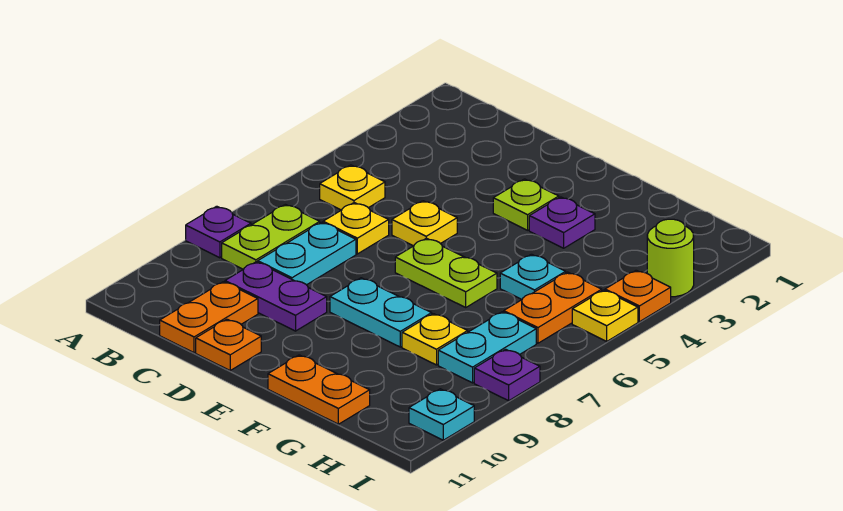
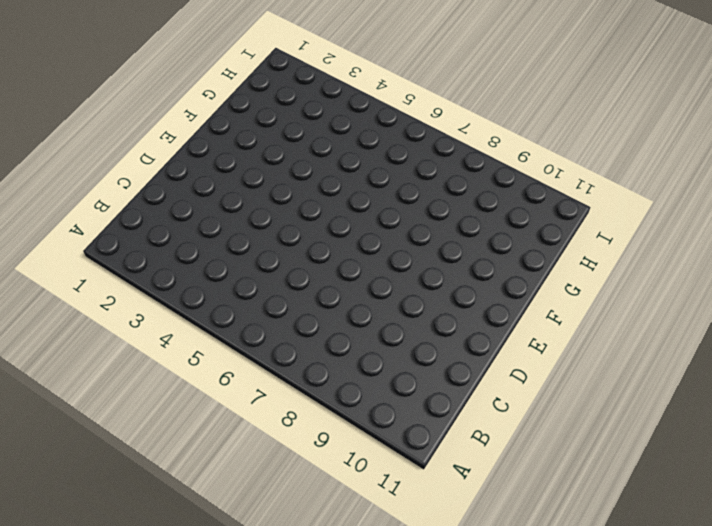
none -> purple 1x1 plate [186,206,251,258]
none -> yellow 1x1 plate [320,165,385,210]
none -> lime 1x2 plate [222,204,320,269]

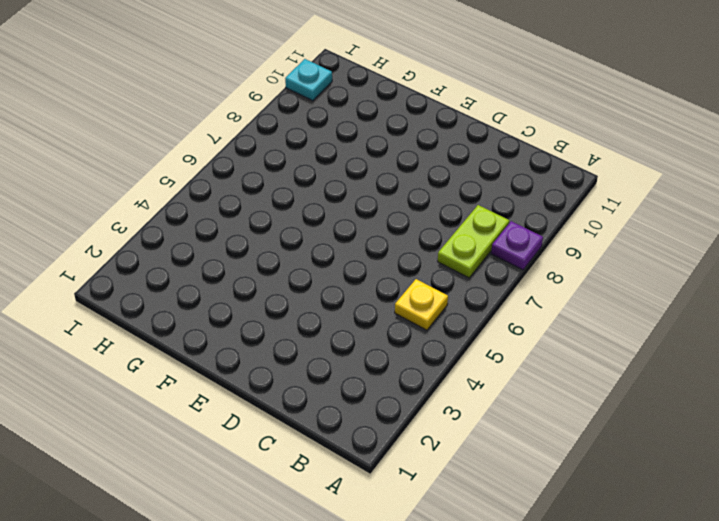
none -> yellow 1x1 plate [323,203,389,254]
none -> cyan 1x2 plate [258,222,356,285]
none -> purple 1x2 plate [225,262,327,331]

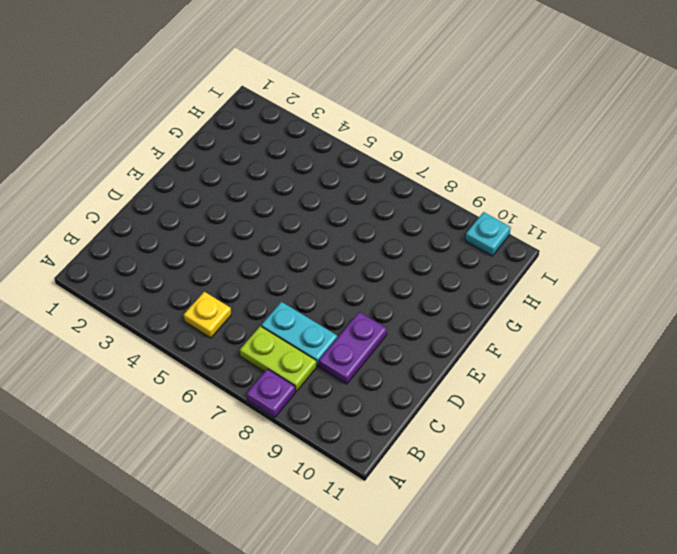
none -> yellow 1x1 plate [323,203,389,254]
none -> orange 1x2 plate [160,282,258,353]
none -> yellow 1x1 plate [392,201,457,246]

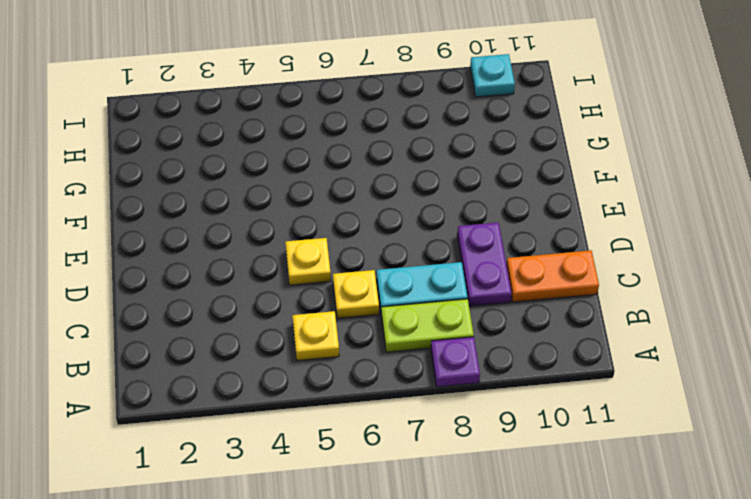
none -> orange 1x1 plate [196,319,261,370]
none -> lime 1x1 plate [493,179,559,230]
none -> lime 1x2 plate [395,238,497,307]

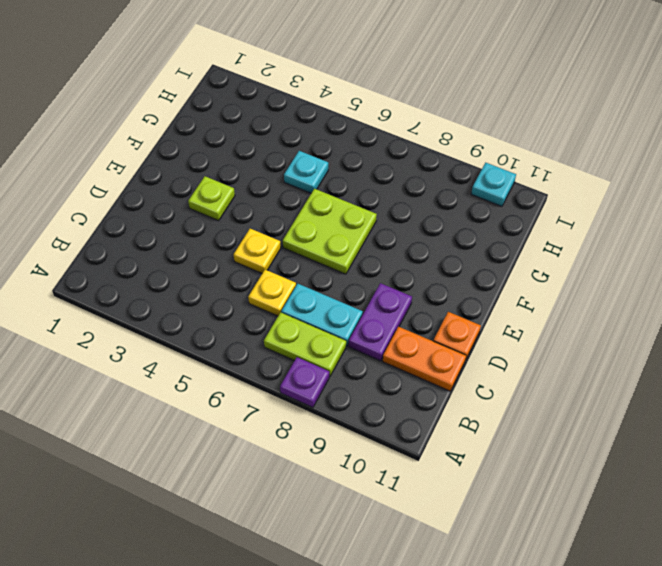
lime 2x2 plate [283,189,377,274] -> lime 1x2 plate [395,238,497,307]
none -> yellow 1x1 plate [320,165,385,210]
none -> cyan 1x2 plate [330,278,432,347]
none -> purple 1x1 plate [529,197,595,248]

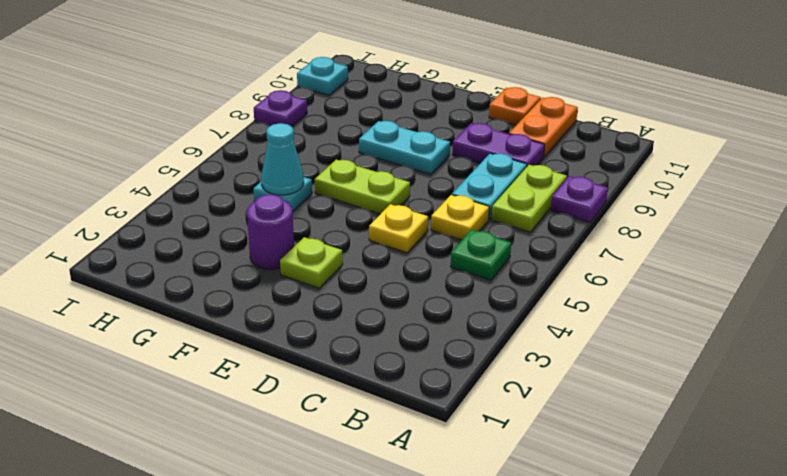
green 1x1 plate [451,230,511,280] -> yellow 1x1 plate [320,165,385,210]
purple 1x1 round brick [247,194,294,269] -> purple 1x1 plate [529,197,595,248]
cyan 1x1 cone [261,123,304,195] -> none
none -> orange 1x2 plate [268,355,370,424]
none -> yellow 1x1 plate [402,314,468,365]
none -> orange 1x2 plate [504,272,602,343]

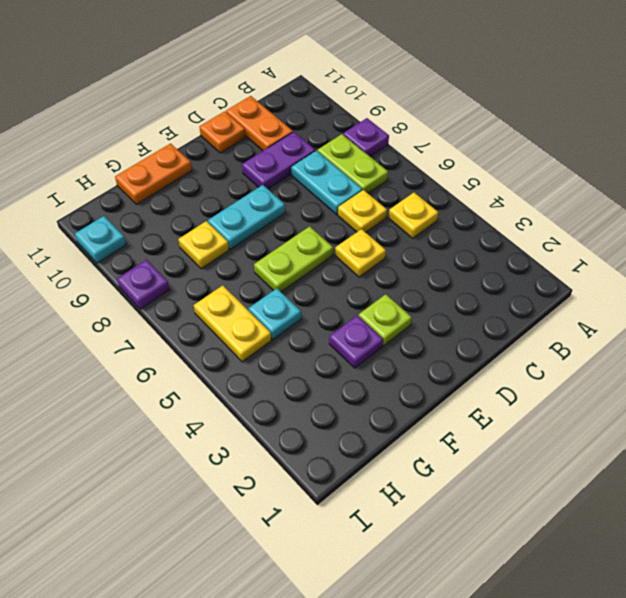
yellow 1x2 plate [194,285,271,362] -> orange 1x2 plate [504,272,602,343]
none -> cyan 1x2 plate [438,312,536,383]
none -> lime 1x1 round brick [647,219,694,297]
none -> orange 1x1 plate [605,270,671,322]

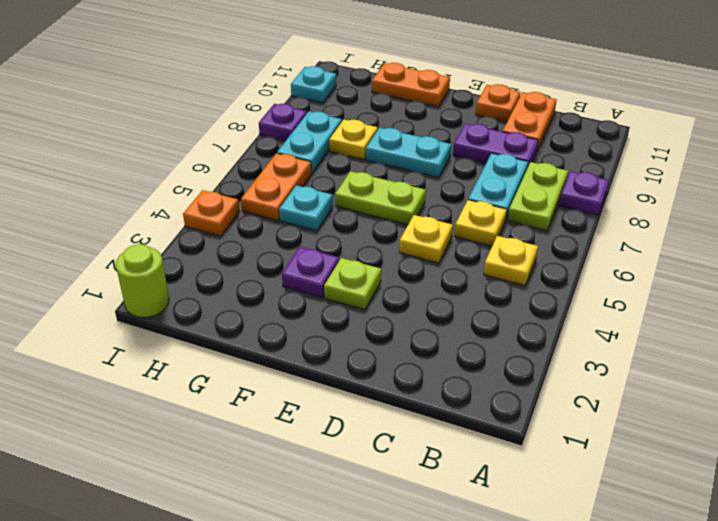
lime 1x1 round brick [116,244,169,318] -> lime 1x1 round brick moved to [647,219,694,297]
none -> yellow 1x1 plate [572,290,638,341]

